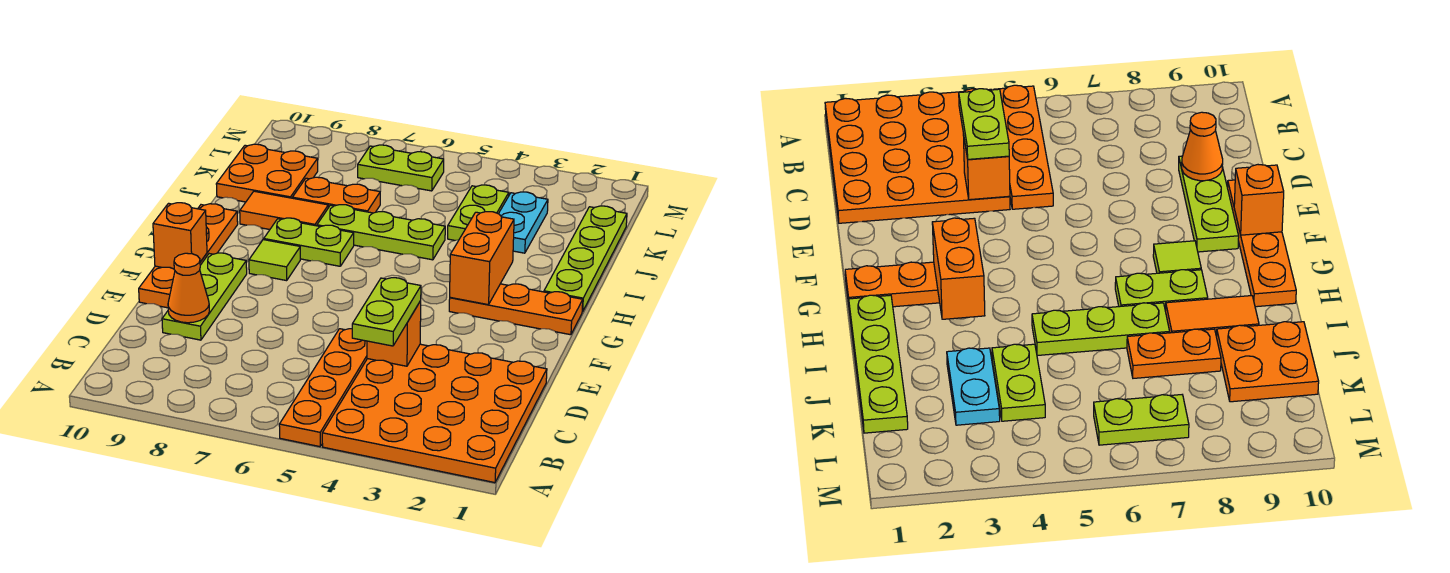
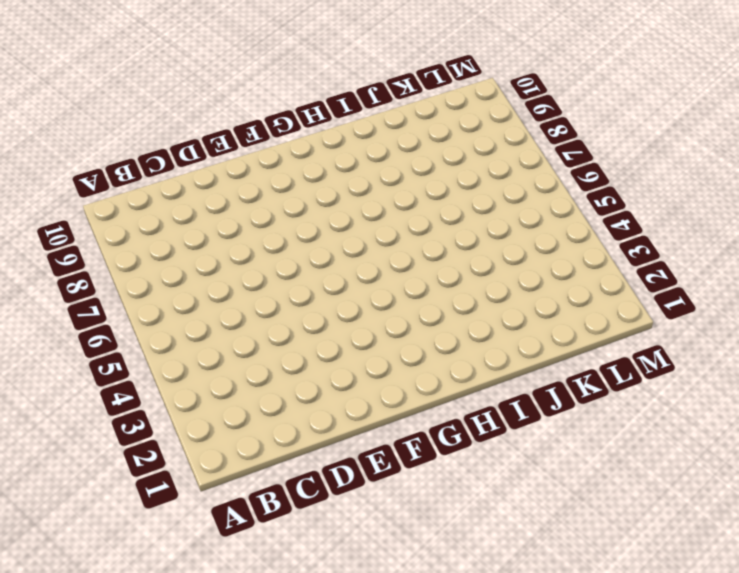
none -> orange 4x4 plate [322,344,547,483]
none -> orange 1x4 plate [279,329,367,447]
none -> lime 1x3 plate [162,253,247,340]

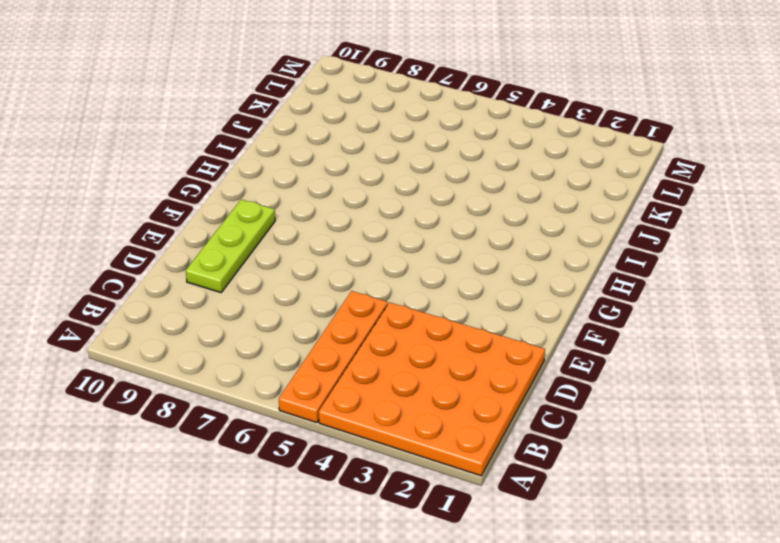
none -> orange 1x4 plate [139,204,238,308]
none -> orange 1x3 plate [449,284,583,335]
none -> lime 1x1 tile [249,240,300,281]

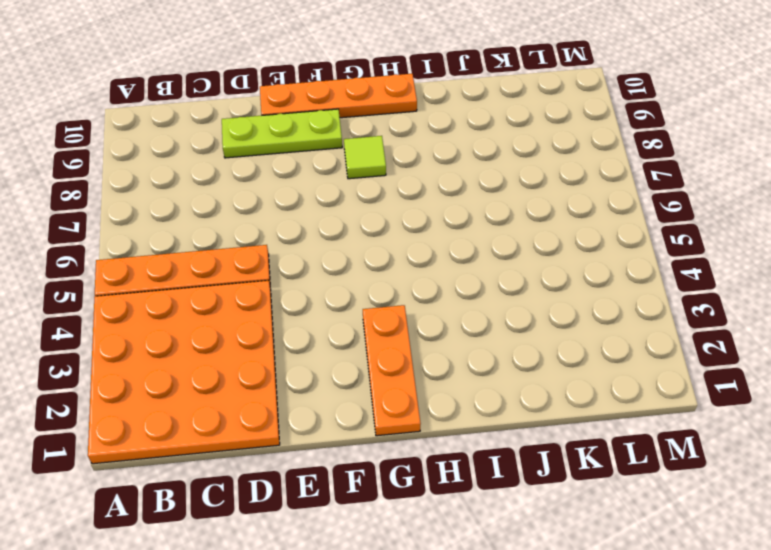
none -> lime 1x4 plate [544,206,627,312]
none -> lime 1x2 plate [264,218,354,266]
none -> lime 1x3 plate [317,205,445,260]

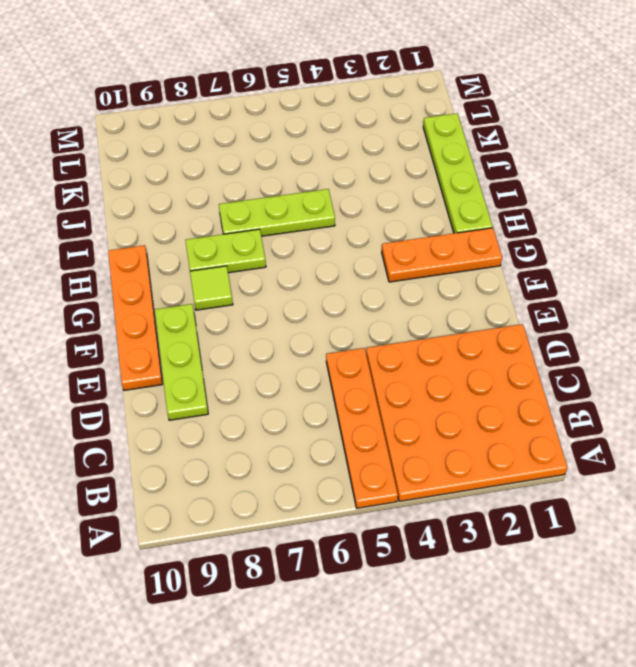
none -> orange 1x2 tile [240,191,328,229]
none -> cyan 1x2 plate [499,192,548,253]
none -> lime 1x2 plate [448,185,509,240]

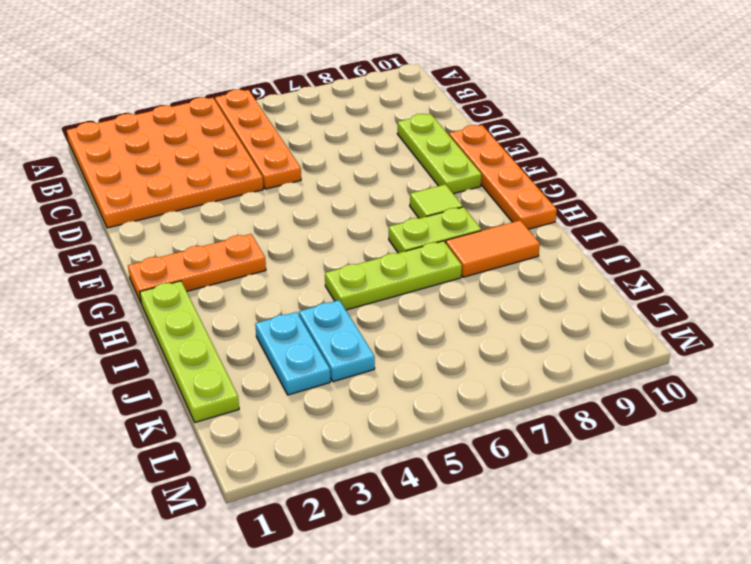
cyan 1x2 plate [299,300,375,382] -> lime 1x2 plate [448,185,509,240]
none -> orange 1x2 plate [292,177,380,213]
none -> orange 2x2 plate [216,144,318,202]
none -> lime 1x2 plate [358,145,444,191]

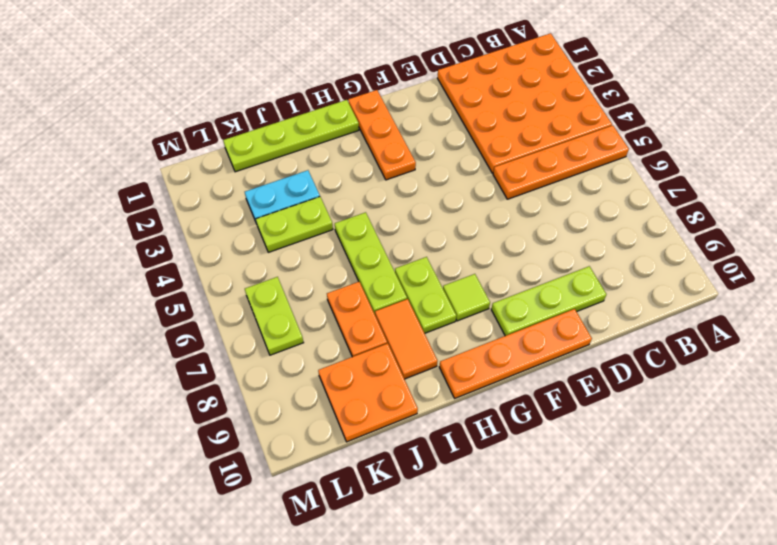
none -> orange 1x1 brick [367,301,421,366]
none -> orange 1x1 cone [168,253,209,323]
none -> orange 1x1 brick [153,203,207,269]

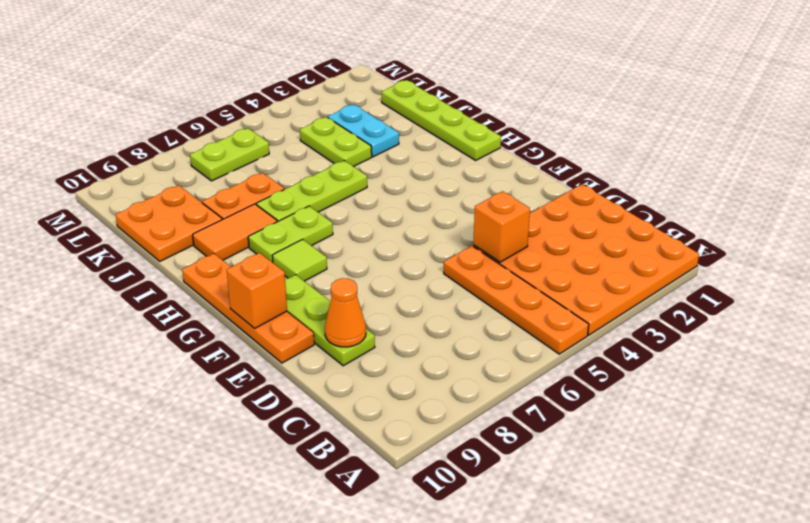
none -> orange 1x3 plate [449,284,583,335]
none -> orange 1x2 brick [450,212,514,305]
none -> lime 1x2 plate [352,278,421,346]

